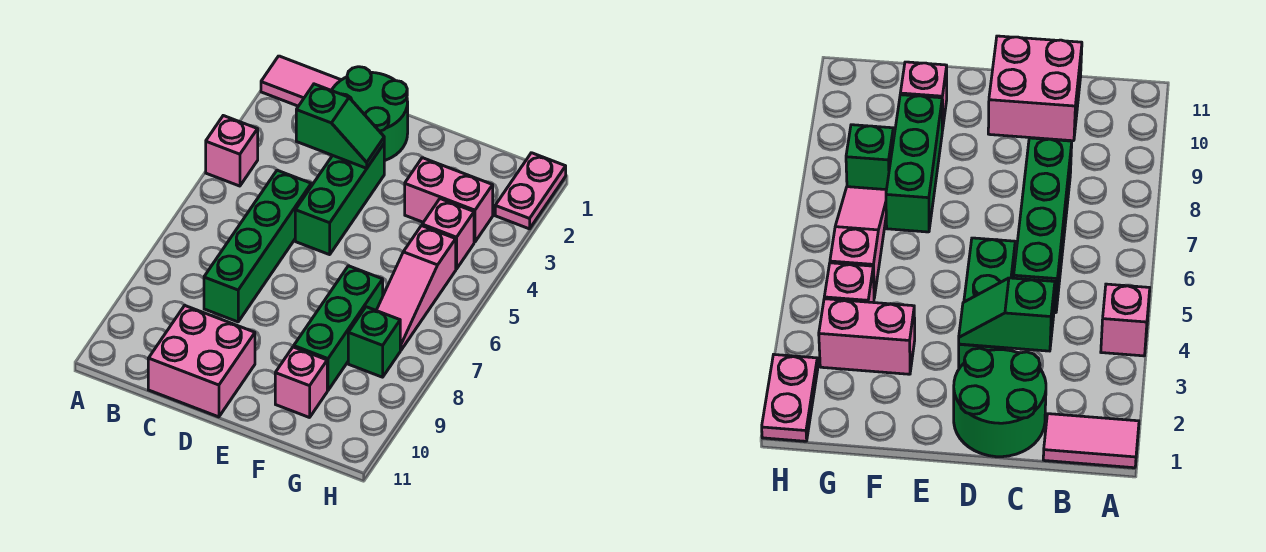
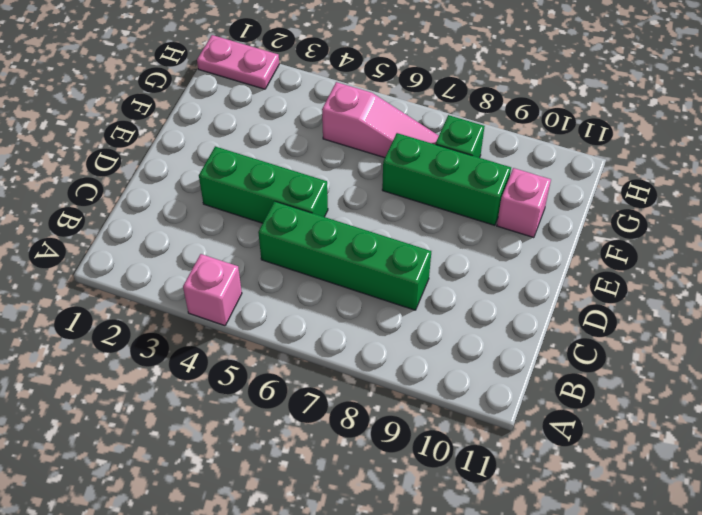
none -> pink 1x2 tile [261,56,341,106]
none -> green 2x2 round brick [332,67,408,161]
none -> pink 2x2 brick [148,306,255,417]

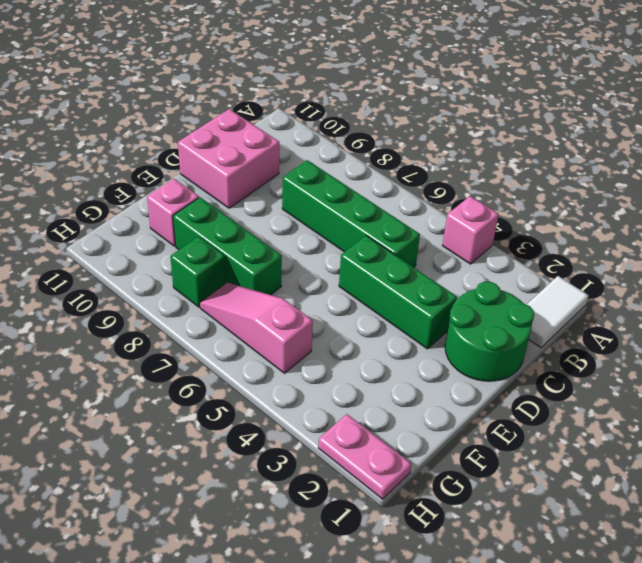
white 1x2 tile [527,276,589,348] -> pink 1x2 tile [261,56,341,106]
none -> pink 1x2 brick [405,158,493,242]
none -> pink 1x1 brick [422,199,474,269]
none -> green 1x2 slope [296,84,384,168]

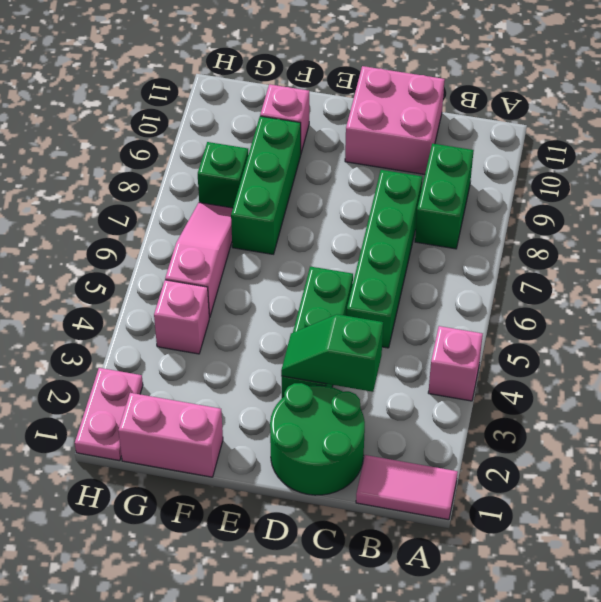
green 1x2 brick [415,143,474,249] -> none
pink 1x2 brick [118,393,223,477] -> pink 1x2 brick moved to [405,158,493,242]

